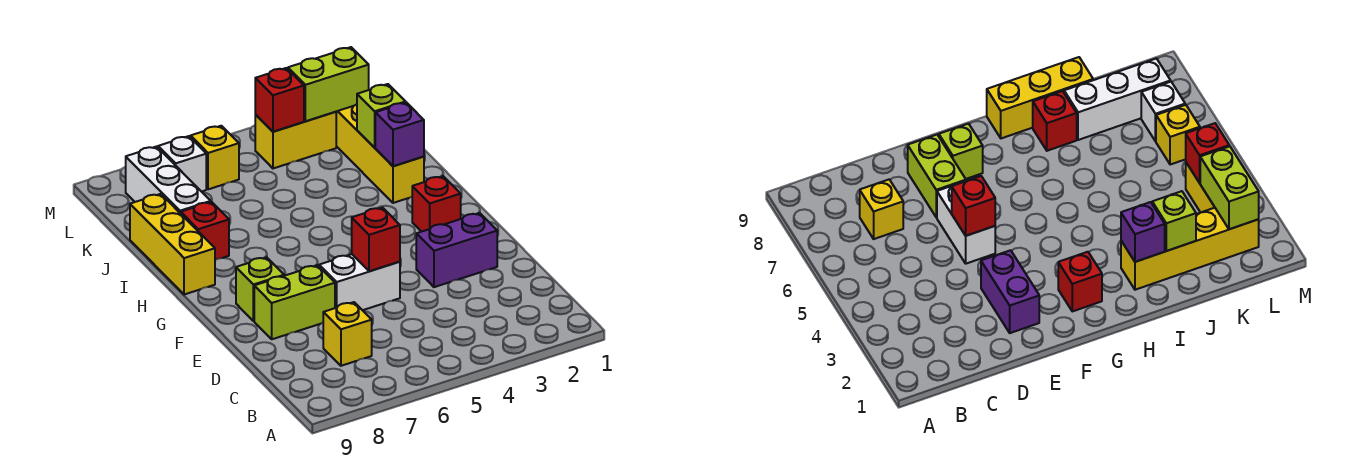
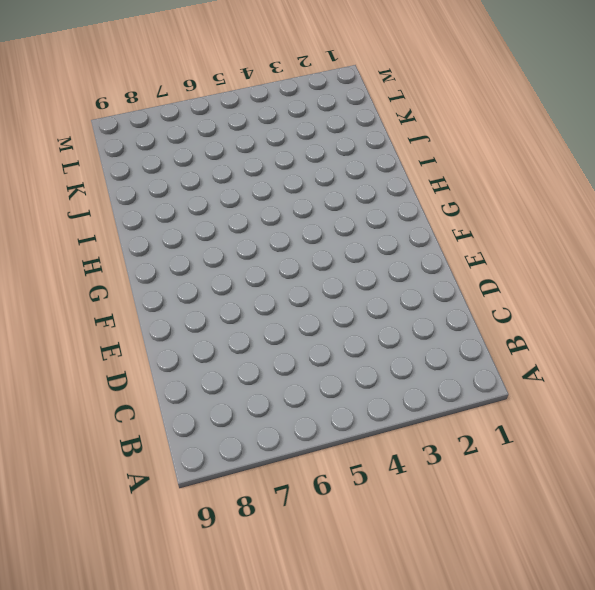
none -> yellow 1x1 brick [323,302,372,366]
none -> purple 1x2 brick [416,213,497,287]
none -> white 1x2 brick [319,254,400,310]

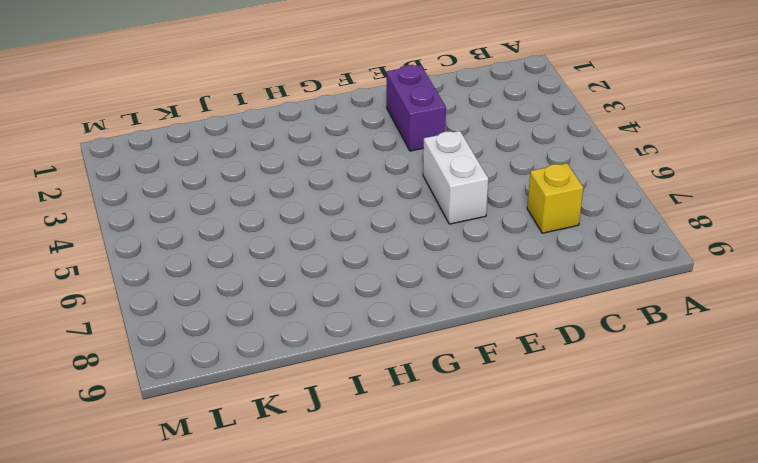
none -> lime 1x2 brick [254,265,335,339]
none -> lime 1x1 brick [236,257,284,321]
none -> red 1x1 brick [412,176,461,232]

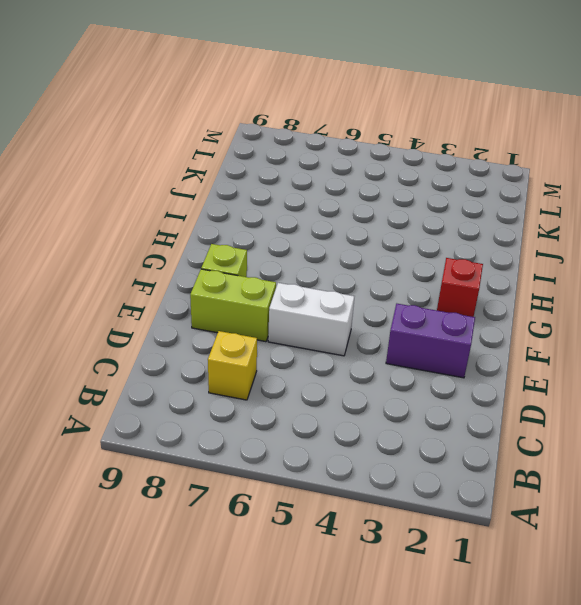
none -> yellow 1x3 brick [130,194,215,295]
none -> yellow 1x4 brick [336,104,424,203]
none -> red 1x1 brick [181,202,229,260]

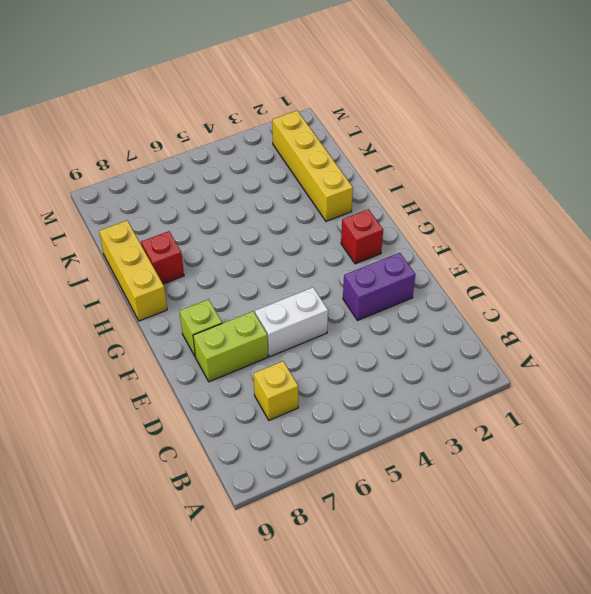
none -> white 1x3 brick [126,147,211,214]
none -> yellow 1x2 brick [255,112,336,168]
none -> yellow 1x1 brick [191,126,239,189]

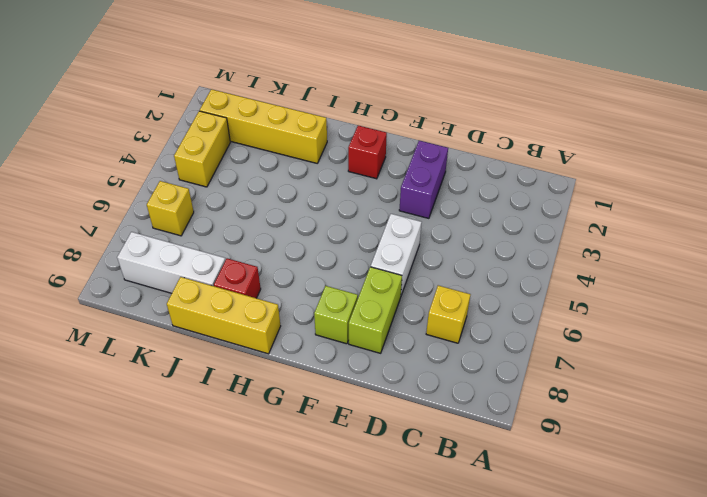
none -> white 1x1 brick [158,136,206,192]
none -> red 1x1 brick [352,208,400,271]
none -> purple 1x1 brick [375,102,424,166]

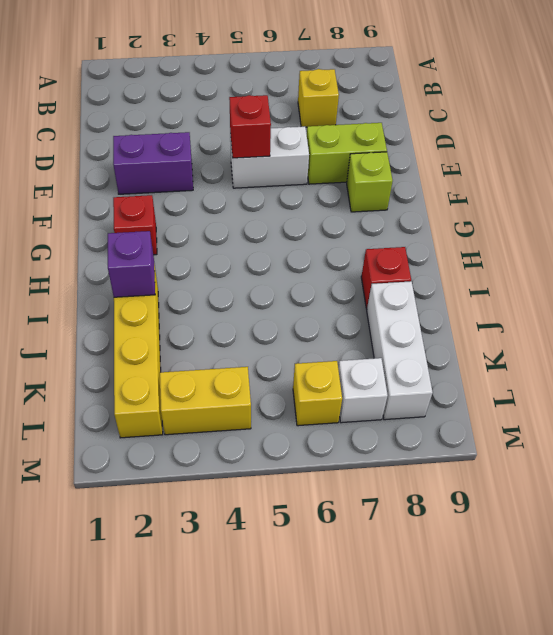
none -> yellow 1x3 brick [130,194,215,295]
none -> lime 1x1 brick [357,84,406,148]
none -> lime 1x2 brick [288,47,369,121]

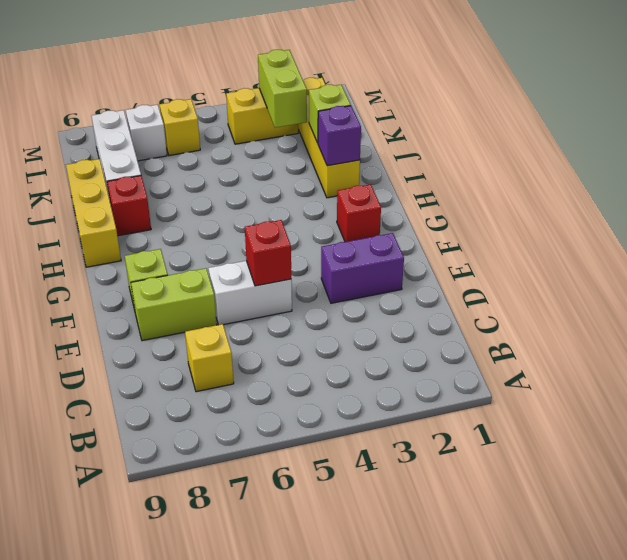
lime 1x2 brick [258,50,307,128] -> lime 1x2 brick turned to [288,47,369,121]
none -> red 1x1 brick [255,68,304,132]

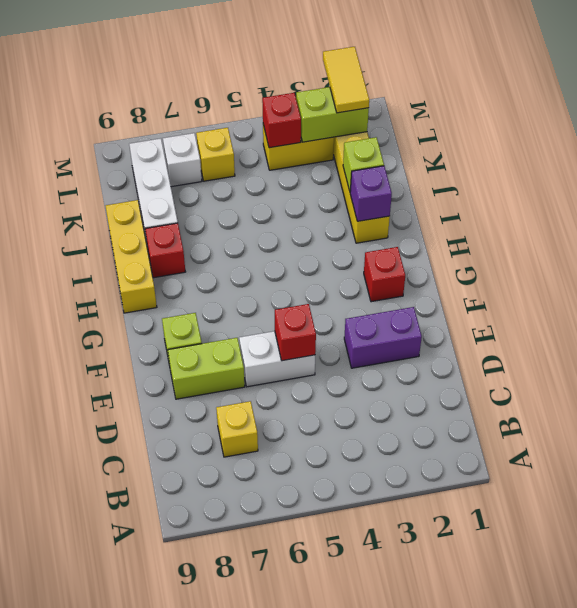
yellow 1x2 tile [323,47,369,113] -> none

